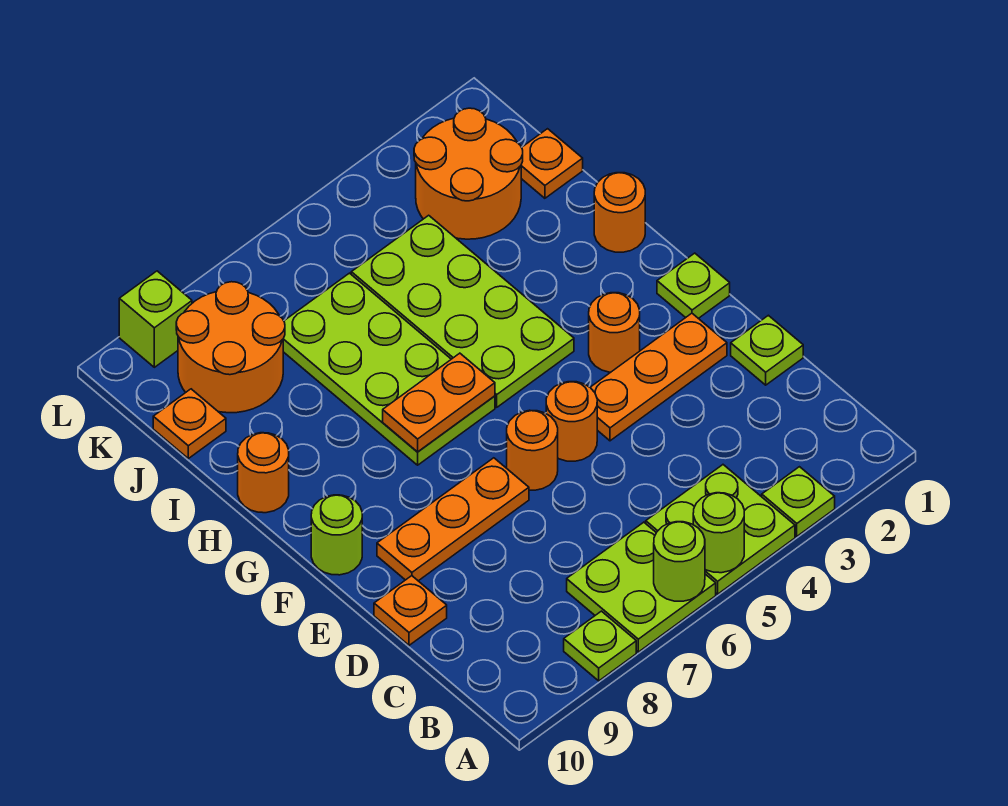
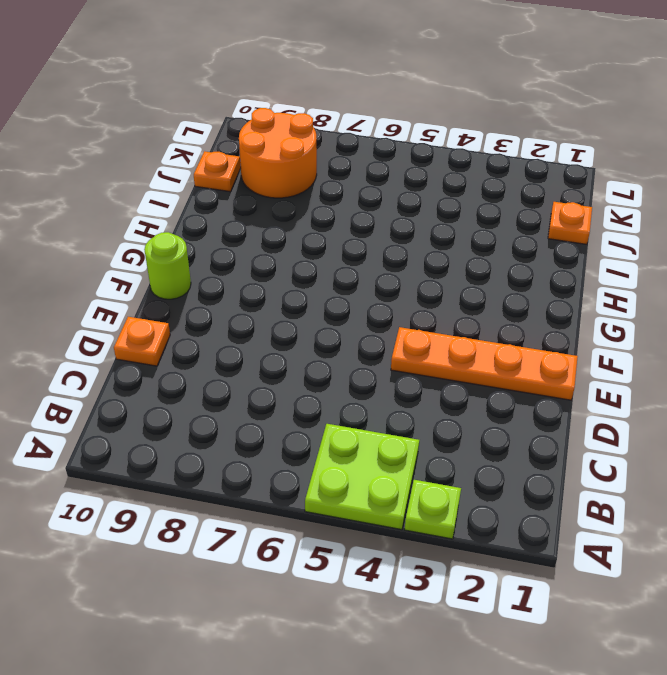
orange 1x4 plate [391,327,578,400] -> orange 1x3 plate [590,313,727,441]
none -> lime 2x2 plate [567,522,716,652]
none -> lime 1x1 plate [564,611,636,681]
none -> lime 1x1 plate [731,315,803,385]

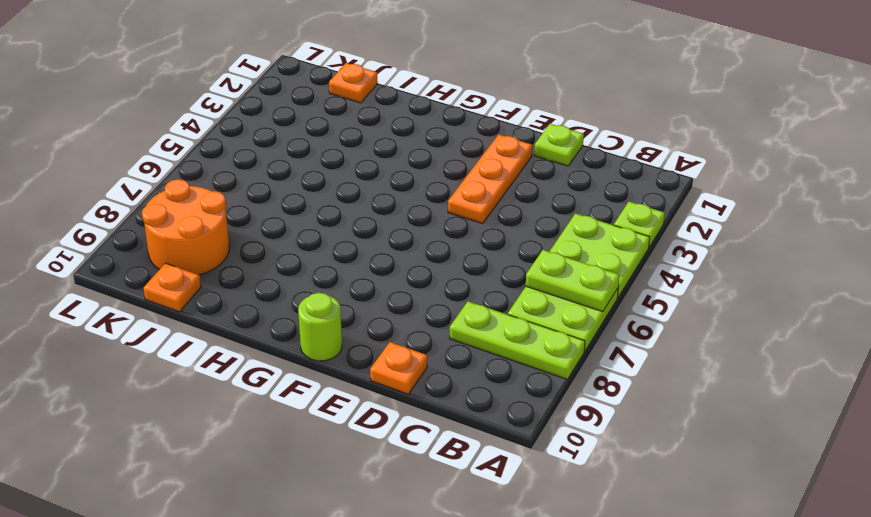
lime 1x2 plate [526,250,619,312] -> lime 1x1 round brick [654,522,705,601]
lime 1x3 plate [450,301,585,379] -> lime 1x1 plate [564,611,636,681]
none -> orange 1x1 round brick [546,382,597,461]
none -> orange 1x1 round brick [507,410,558,490]
none -> orange 1x3 plate [377,458,529,581]

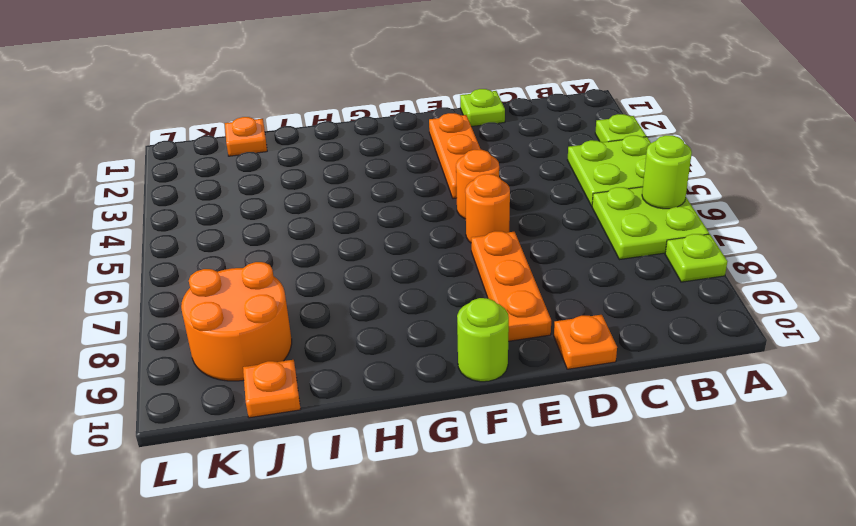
none -> lime 1x1 plate [657,253,730,318]
none -> orange 1x1 round brick [589,293,640,372]
none -> lime 2x4 plate [351,215,574,407]

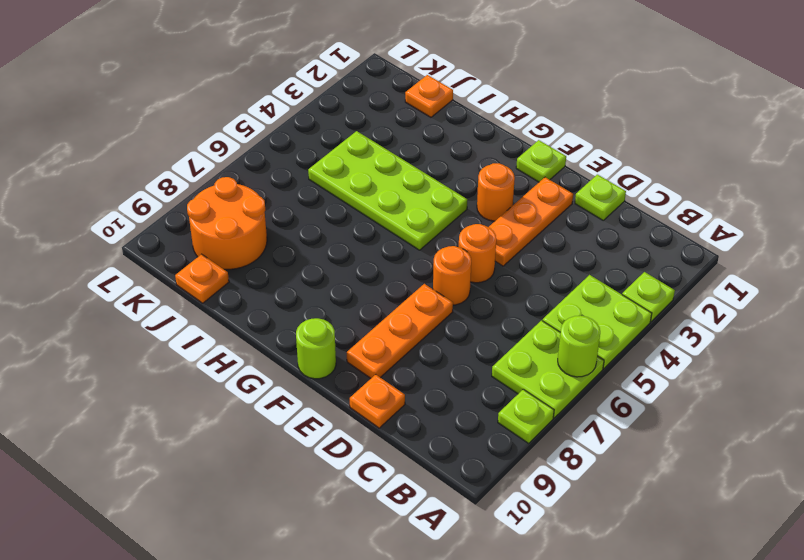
none -> lime 2x4 plate [283,273,495,465]
none -> orange 1x1 round brick [594,173,645,252]
none -> orange 1x1 round brick [238,433,289,513]

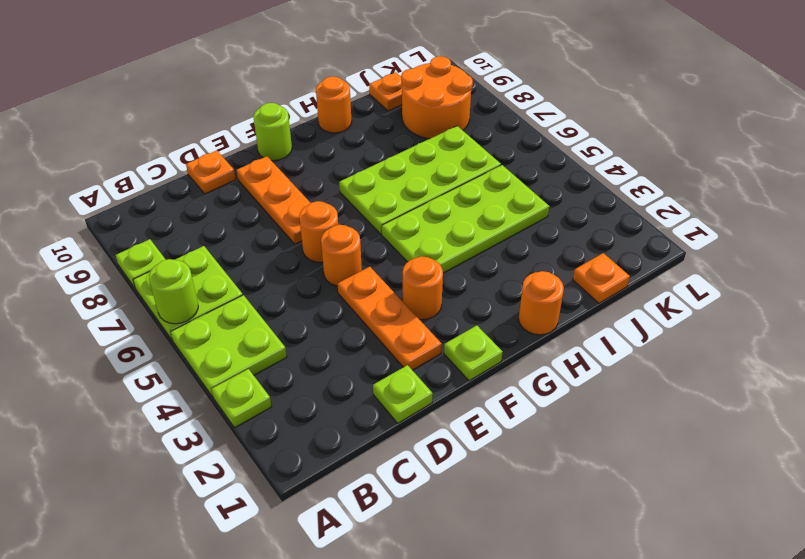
none -> orange 2x2 round brick [414,108,523,239]
none -> lime 1x1 brick [119,271,192,367]
none -> lime 1x1 round brick [693,493,744,573]

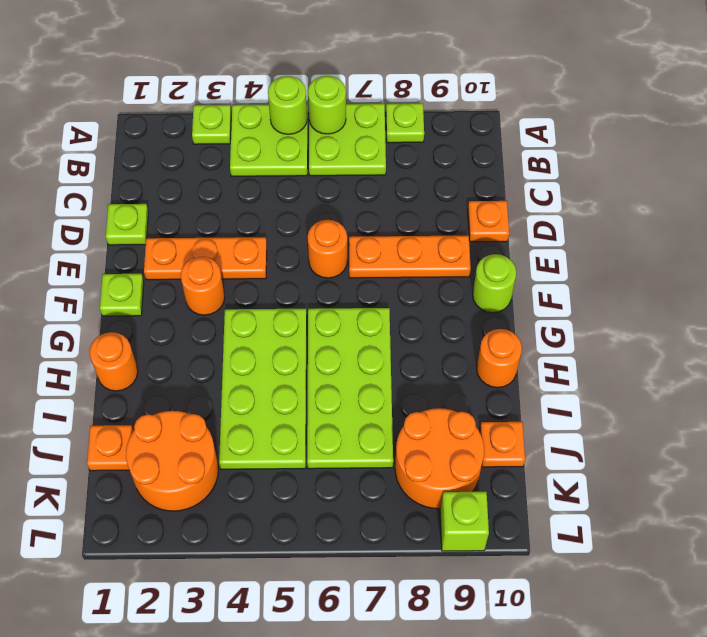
none -> orange 1x1 round brick [546,382,597,461]
none -> orange 1x2 plate [383,353,495,452]

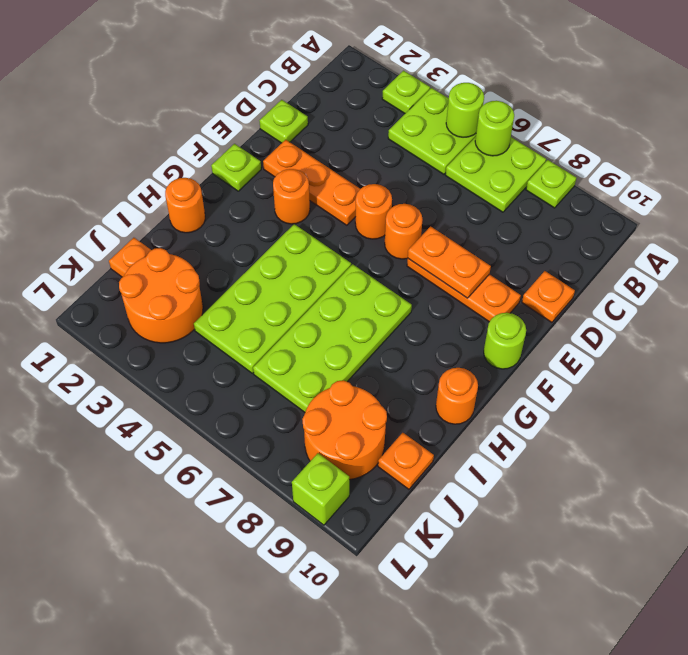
orange 1x2 plate [408,226,491,298] -> orange 1x2 plate moved to [383,353,495,452]

